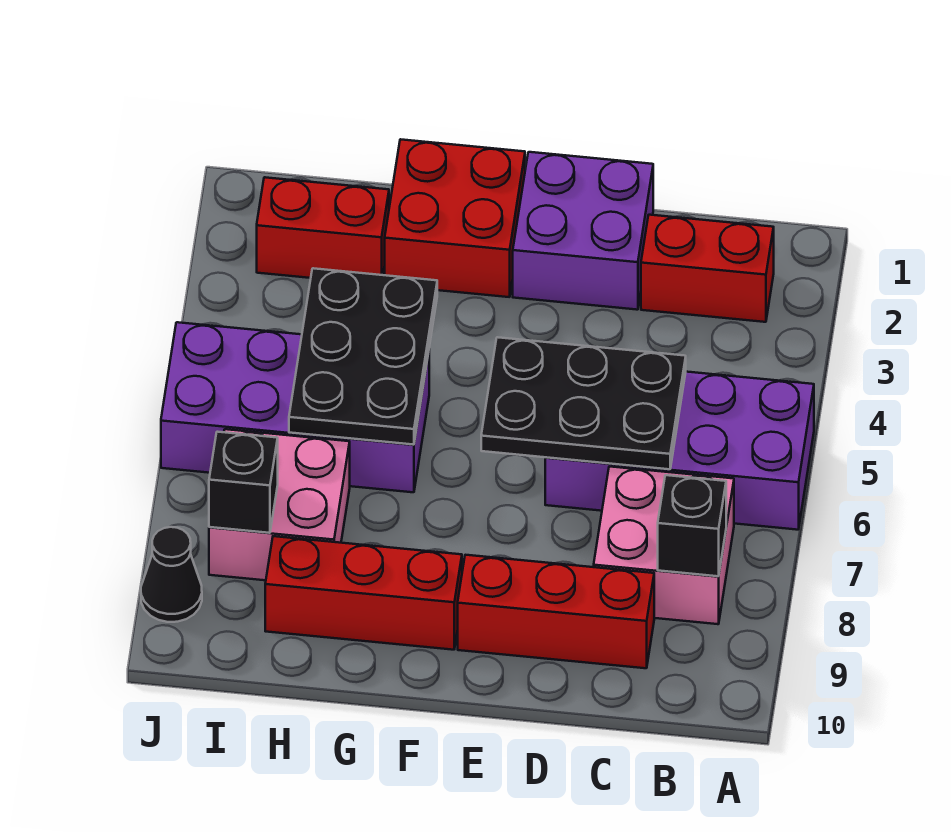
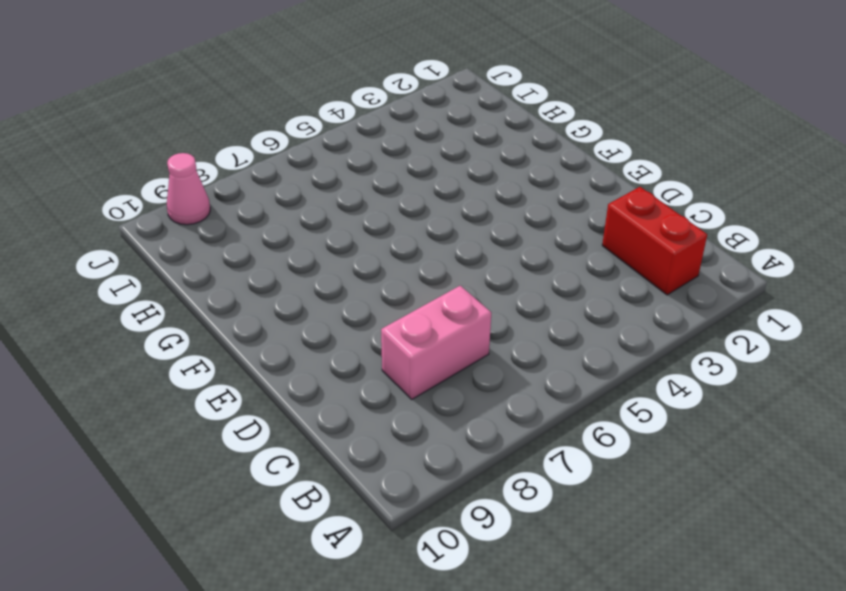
pink 1x2 brick [381,286,491,399] -> pink 2x2 brick [594,466,734,624]
pink 1x1 cone [167,153,210,225] -> black 1x1 cone [141,527,202,622]
none -> purple 2x4 brick [545,372,814,530]
none -> red 1x3 brick [458,555,654,668]
none -> purple 2x2 brick [513,152,653,310]

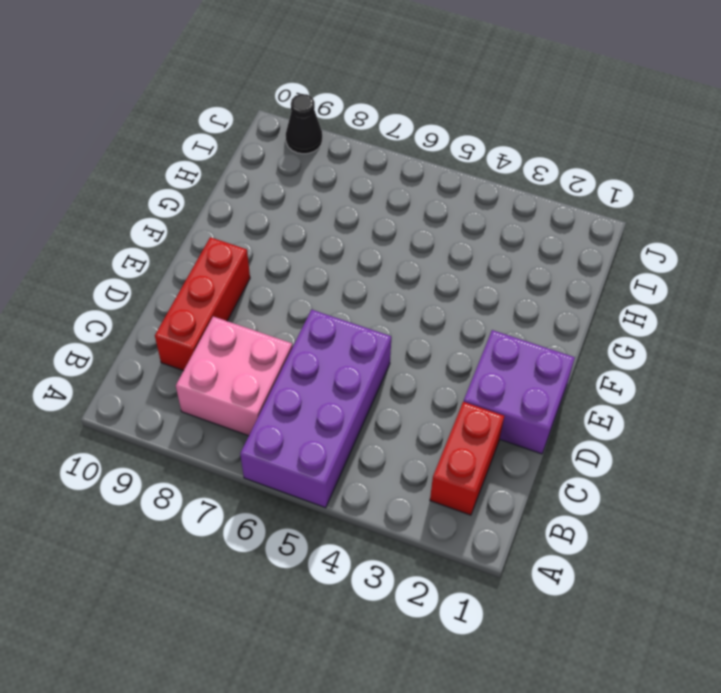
none -> red 2x2 brick [385,139,525,297]
none -> red 1x3 brick [265,536,462,650]
none -> purple 2x4 brick [161,322,429,492]

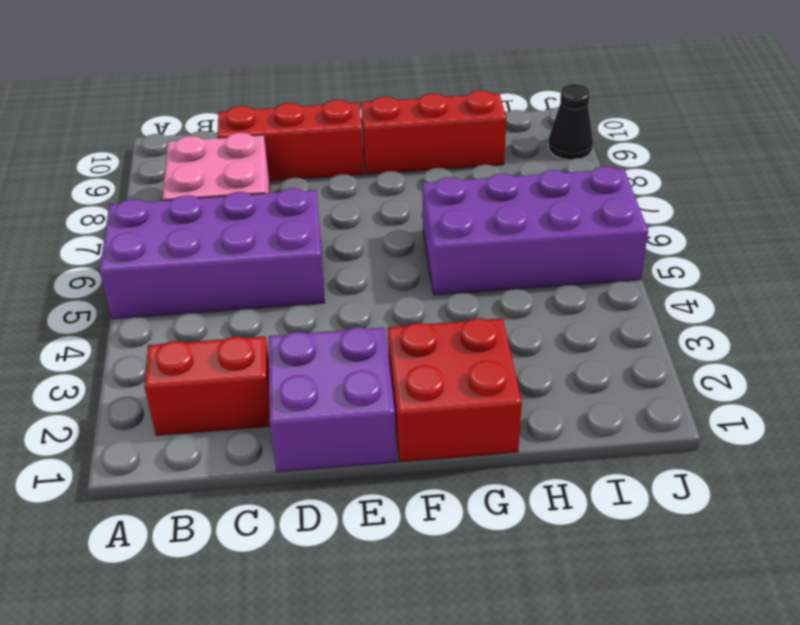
none -> red 1x2 brick [257,177,389,278]
none -> pink 2x2 brick [209,429,350,580]
none -> black 1x1 brick [658,475,726,576]

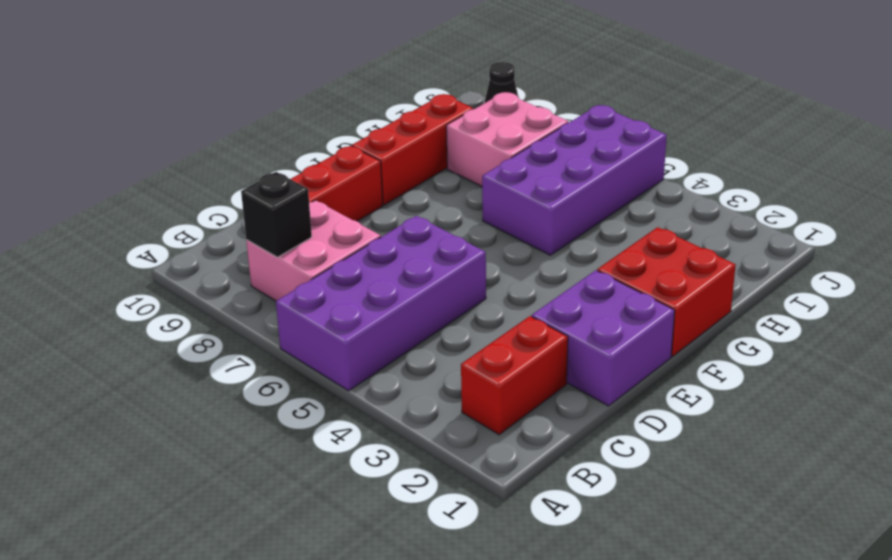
none -> red 1x2 brick [257,177,389,278]
none -> black 2x3 plate [481,337,686,469]
none -> black 2x3 plate [289,268,437,445]

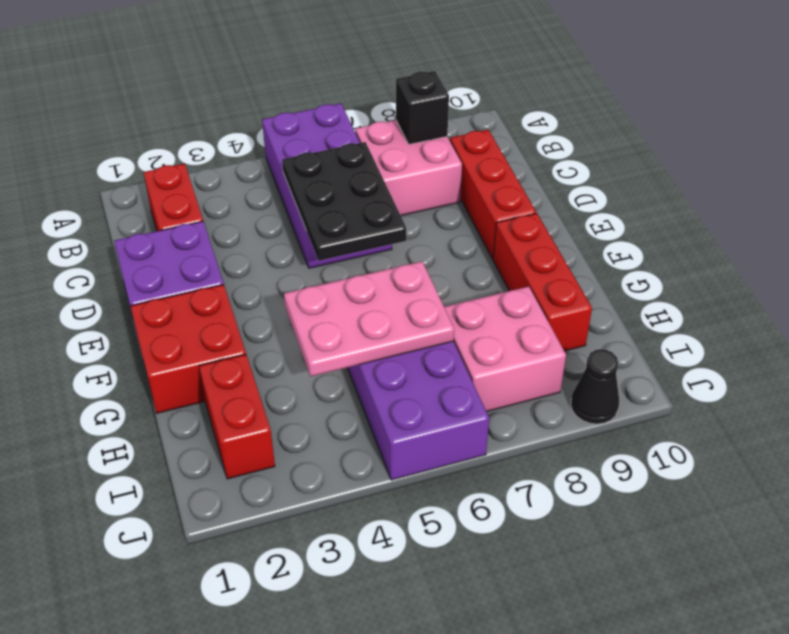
pink 2x3 plate [284,261,454,376] -> black 2x3 plate [289,268,437,445]
none -> black 1x1 brick [209,432,278,533]

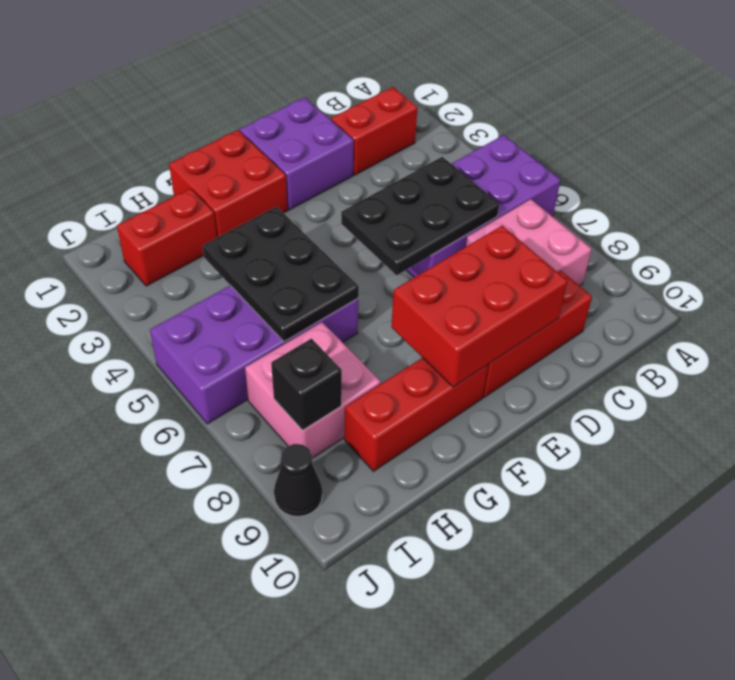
red 2x3 brick [391,226,567,387] -> none
none -> black 1x1 brick [658,475,726,576]

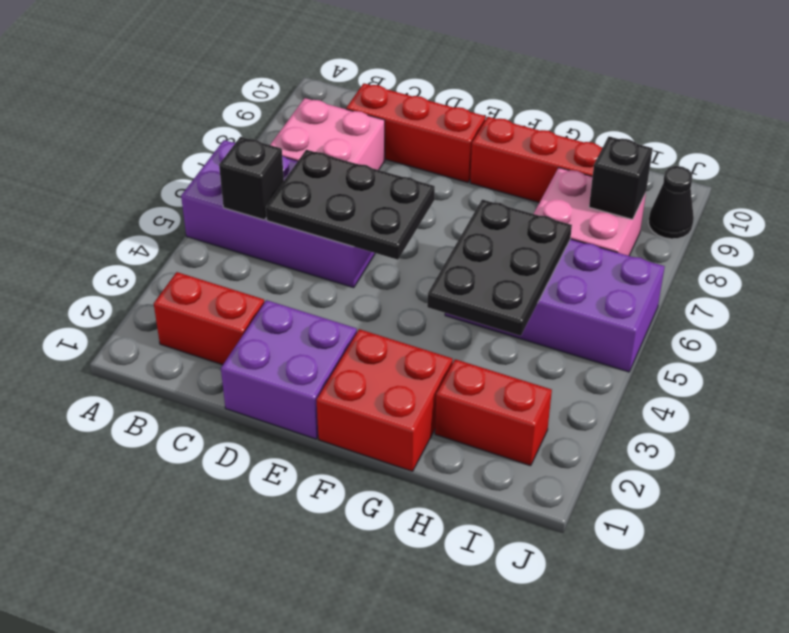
black 1x1 brick [219,137,284,220] -> black 1x1 brick moved to [658,475,726,576]

